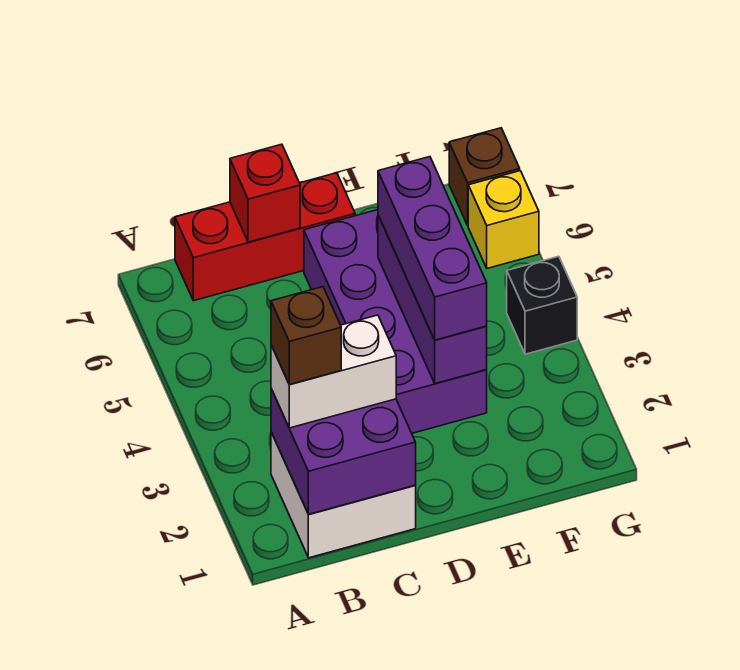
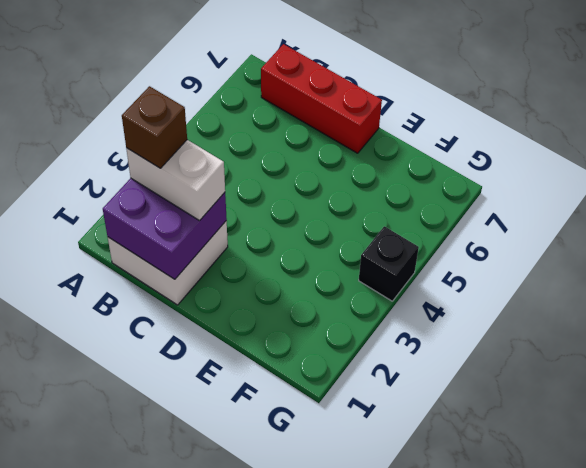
none -> purple 2x4 brick [304,210,487,433]
none -> yellow 1x1 brick [468,171,539,268]
none -> brown 1x1 brick [449,128,520,225]

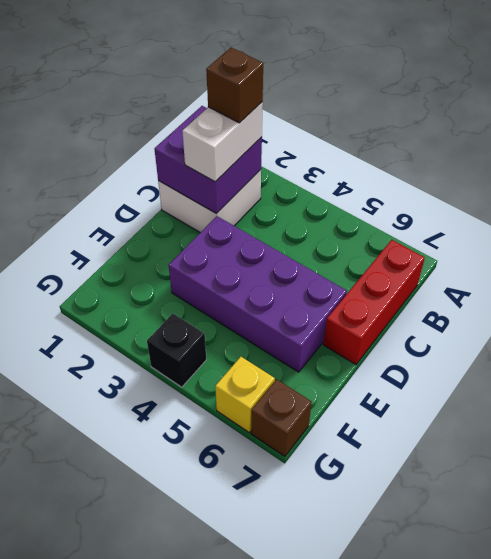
none -> red 1x1 brick [230,144,300,242]
none -> purple 1x3 brick [378,215,487,384]
none -> purple 1x3 brick [378,157,487,340]

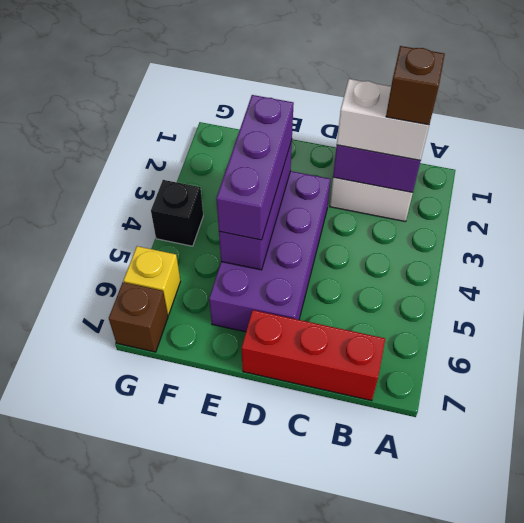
none -> red 1x1 brick [230,144,300,242]

